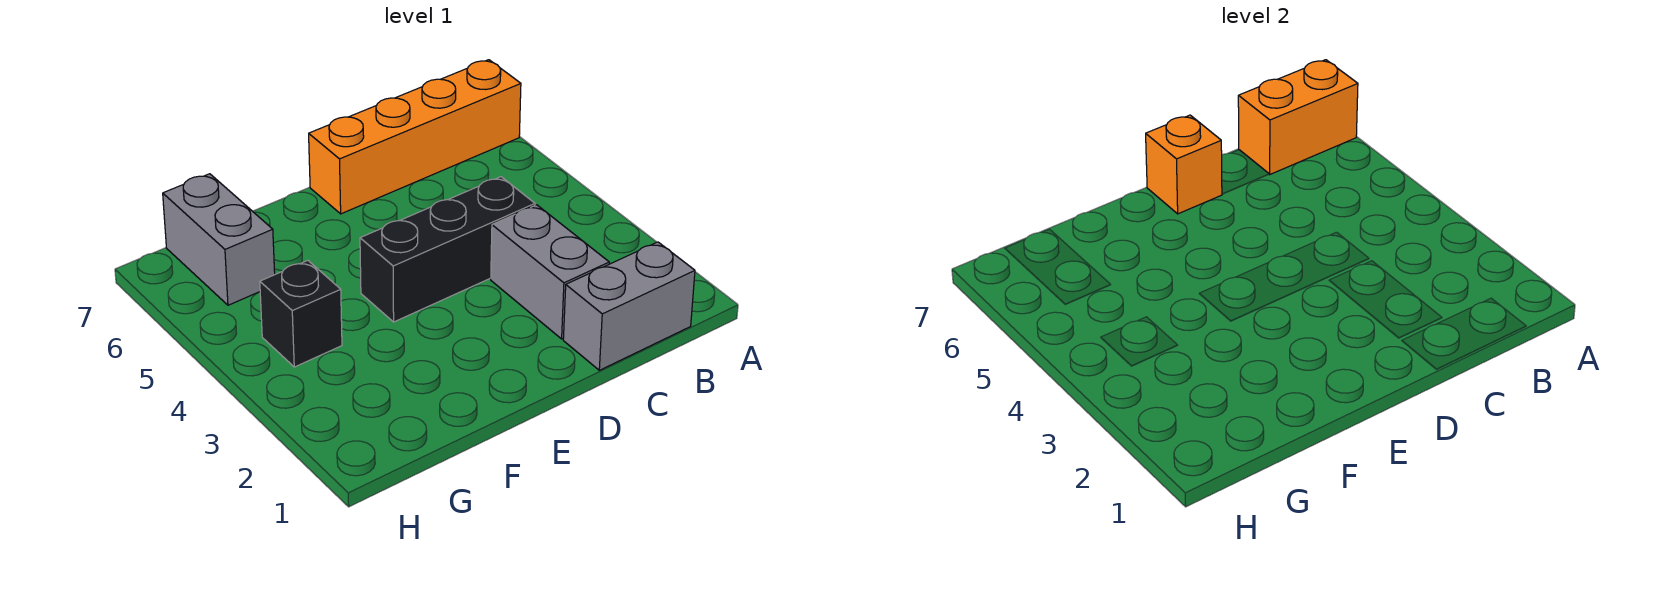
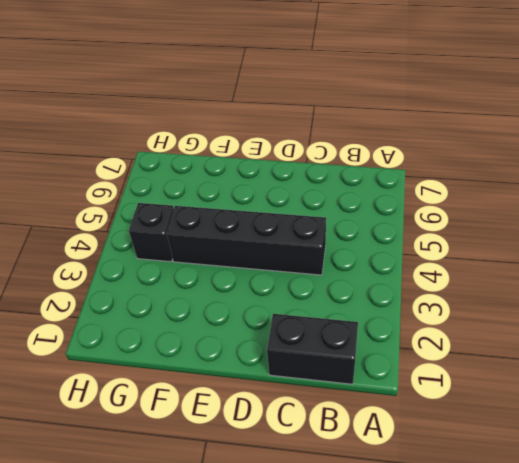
black 1x2 brick [267,314,358,384] -> grey 1x2 brick [563,242,695,370]
black 1x4 brick [167,206,326,275] -> black 1x3 brick [360,177,535,322]
none -> orange 1x4 brick [309,60,521,214]
none -> grey 1x2 brick [491,205,609,339]

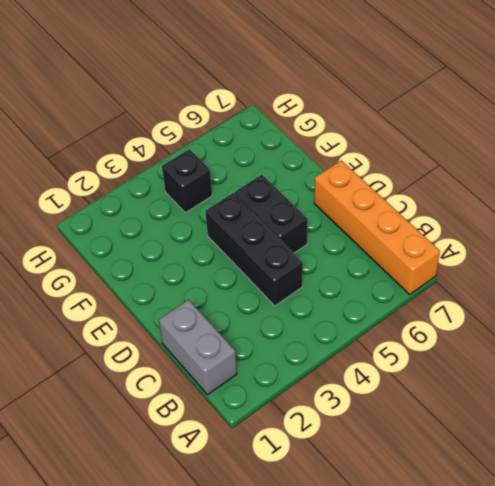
black 1x2 brick [235,175,308,253] -> none
none -> grey 1x2 brick [491,205,609,339]
none -> grey 1x2 brick [163,174,275,305]

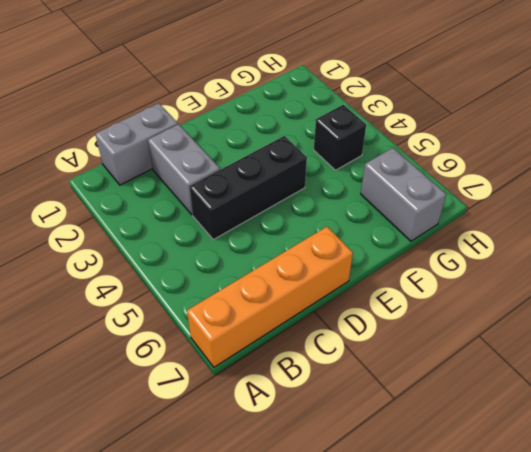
none -> orange 1x2 brick [1238,60,1358,174]
none -> orange 1x1 brick [1146,115,1222,214]

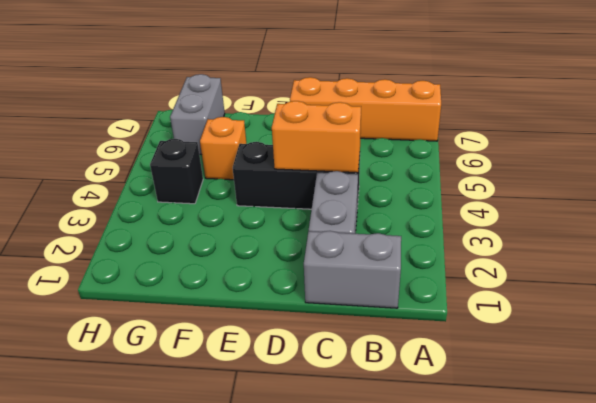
orange 1x2 brick [272,101,361,173] -> orange 1x2 brick moved to [1238,60,1358,174]
orange 1x1 brick [200,117,246,180] -> orange 1x1 brick moved to [1146,115,1222,214]

